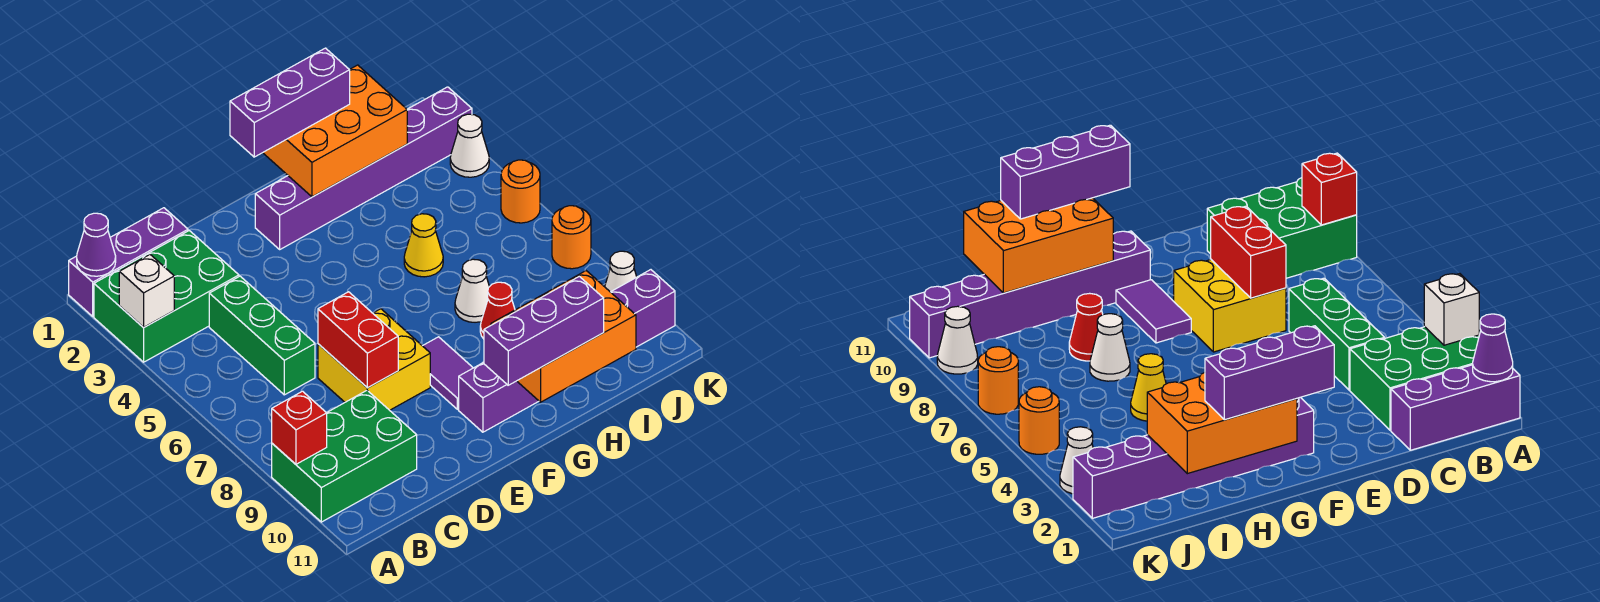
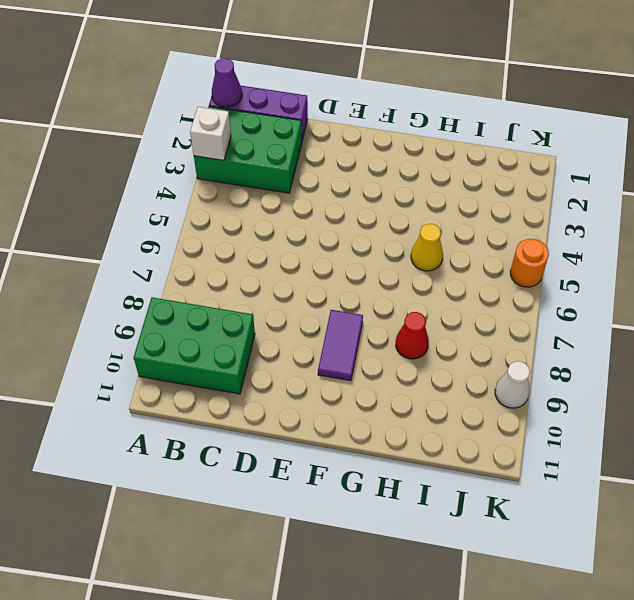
none -> green 1x3 brick [209,276,315,395]
none -> yellow 2x2 brick [318,309,430,410]
none -> purple 1x6 brick [255,87,472,249]

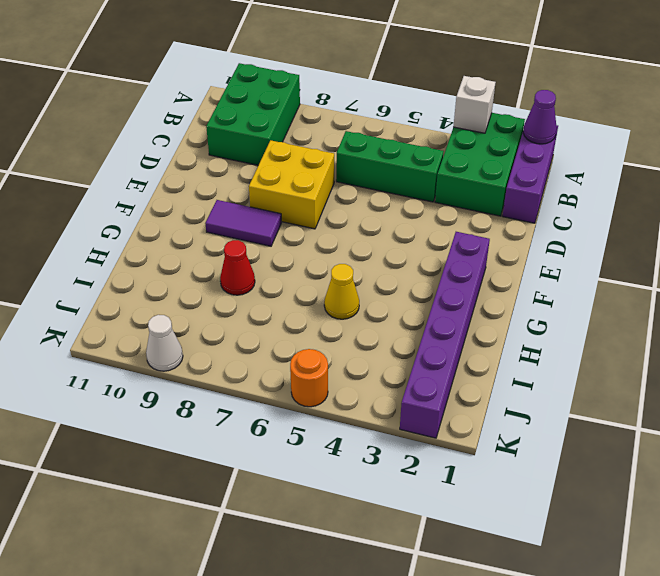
none -> purple 1x6 brick [459,270,675,432]
none -> white 1x1 cone [455,259,489,322]
none -> white 1x1 cone [450,114,489,177]

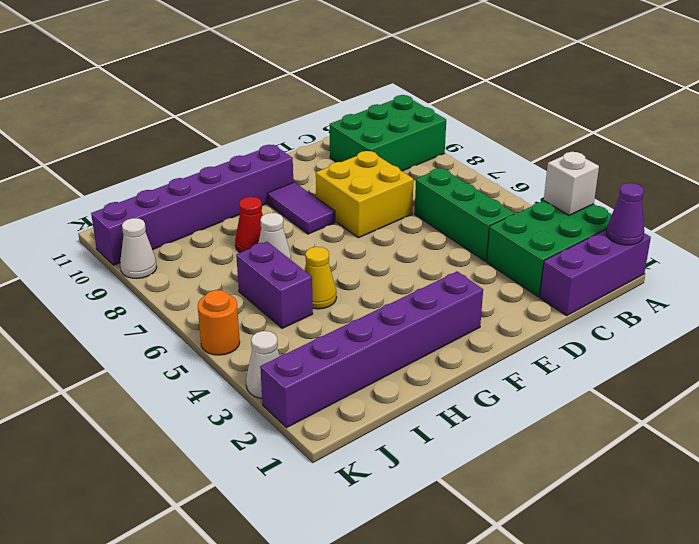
purple 1x2 brick [236,242,313,328] -> none
none -> orange 1x1 round brick [552,206,591,269]
none -> red 1x1 brick [272,391,327,464]
none -> red 1x2 brick [318,292,398,388]

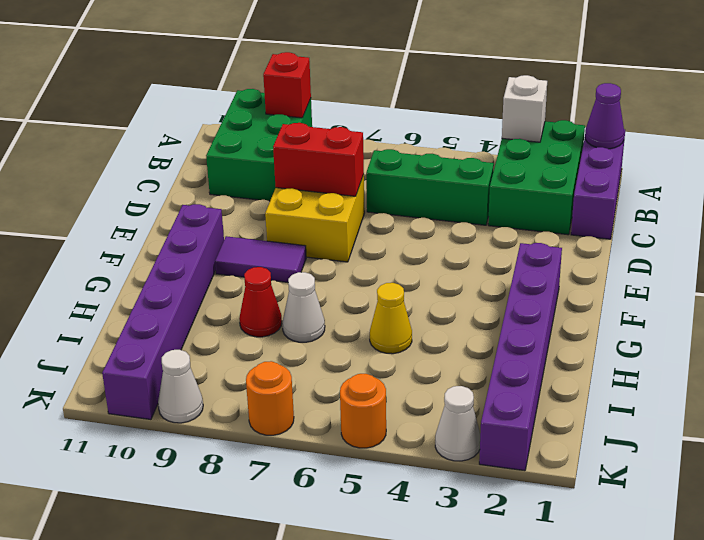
none -> orange 2x3 brick [263,65,407,197]
none -> orange 2x3 brick [491,271,636,402]
none -> purple 1x3 brick [230,48,350,157]

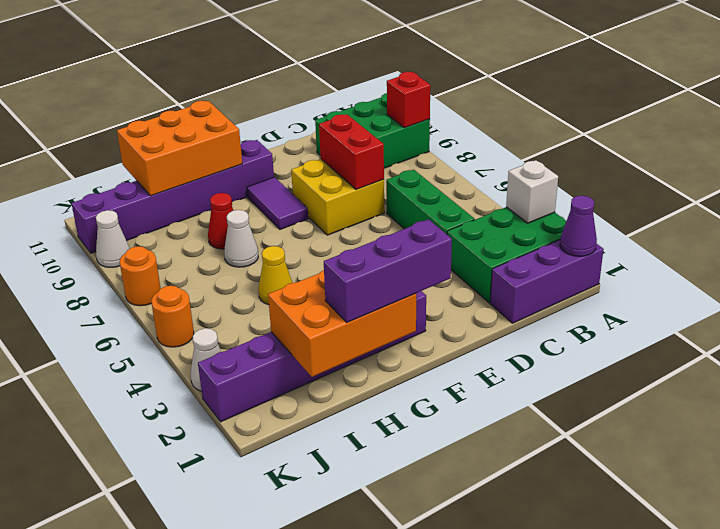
none -> purple 1x3 brick [484,276,604,385]

